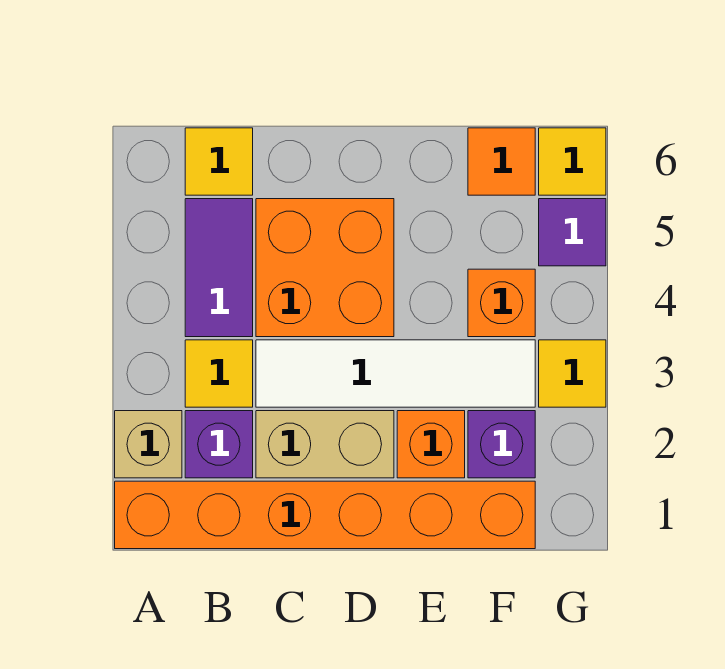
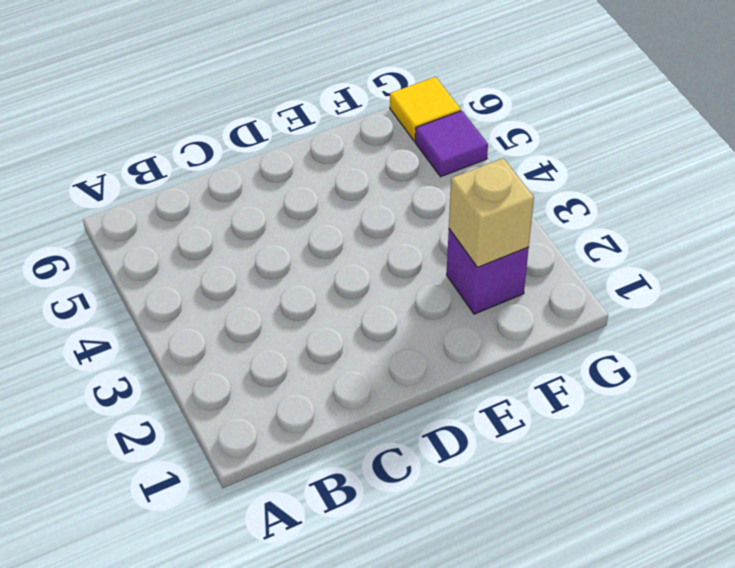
tan 1x1 brick [449,158,534,267] -> tan 1x1 brick moved to [115,411,182,478]
none -> orange 1x6 brick [115,481,535,549]
none -> purple 1x1 brick [185,411,253,478]
none -> yellow 1x1 tile [185,340,253,407]

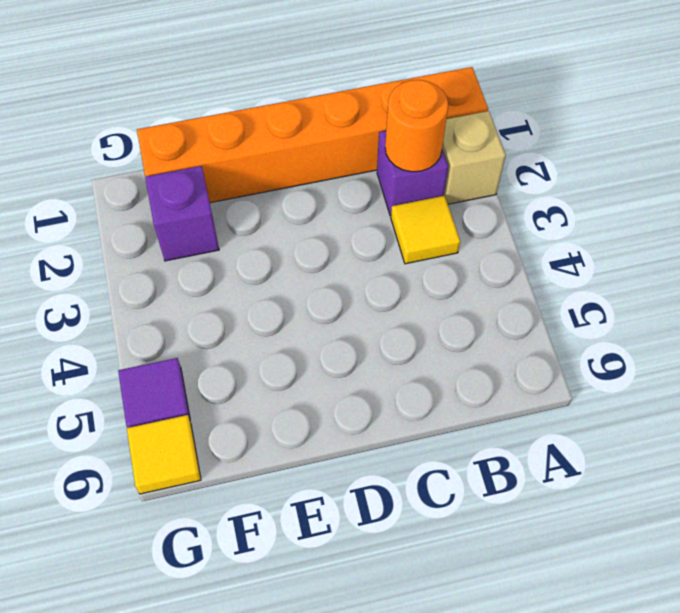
orange 1x1 round brick [385,80,448,172] -> none
none -> purple 1x2 tile [185,199,253,337]
none -> yellow 1x1 tile [185,128,253,195]
none -> tan 1x2 brick [256,411,394,478]

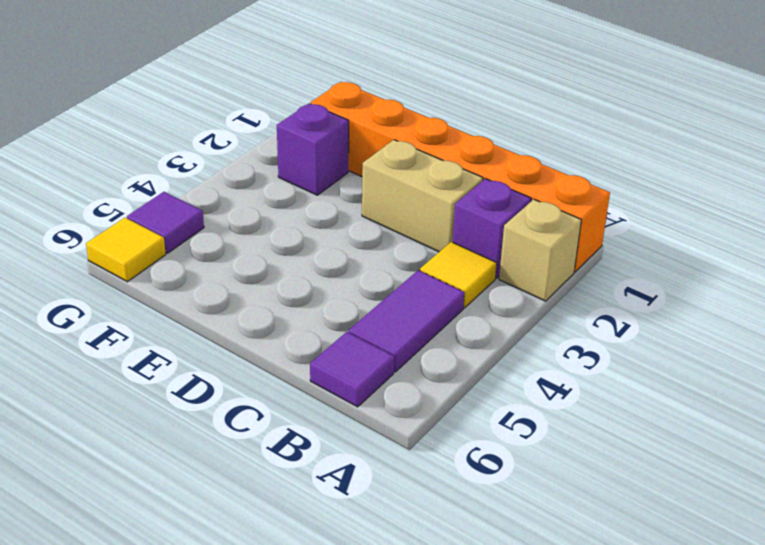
purple 1x1 tile [310,332,394,407] -> yellow 1x1 tile [185,128,253,195]
none -> white 1x4 tile [256,340,535,407]
none -> orange 2x2 brick [256,199,394,337]
none -> orange 1x1 brick [397,411,465,478]

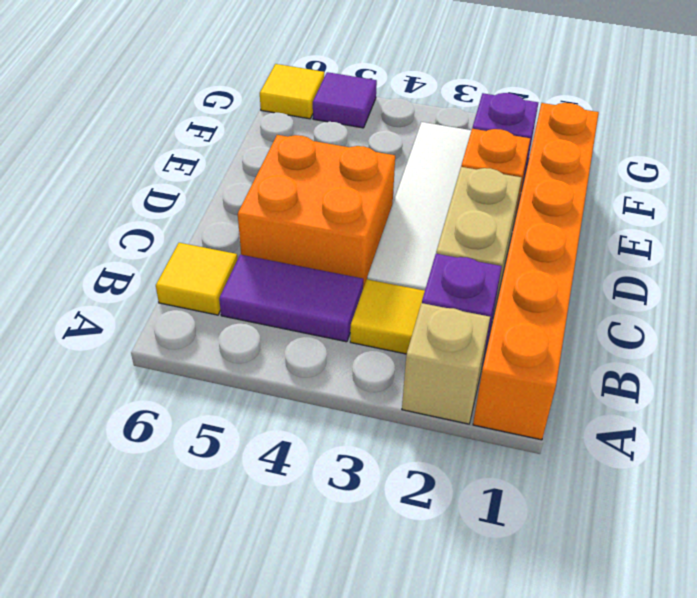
none -> orange 1x1 brick [468,269,535,337]
none -> orange 1x1 tile [468,128,535,195]
none -> yellow 1x1 tile [539,340,606,407]

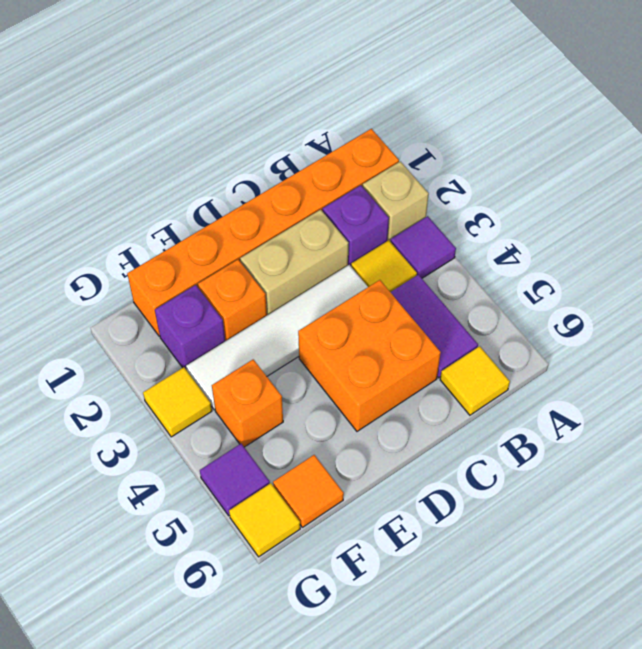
purple 1x1 tile [391,216,456,278] -> none

